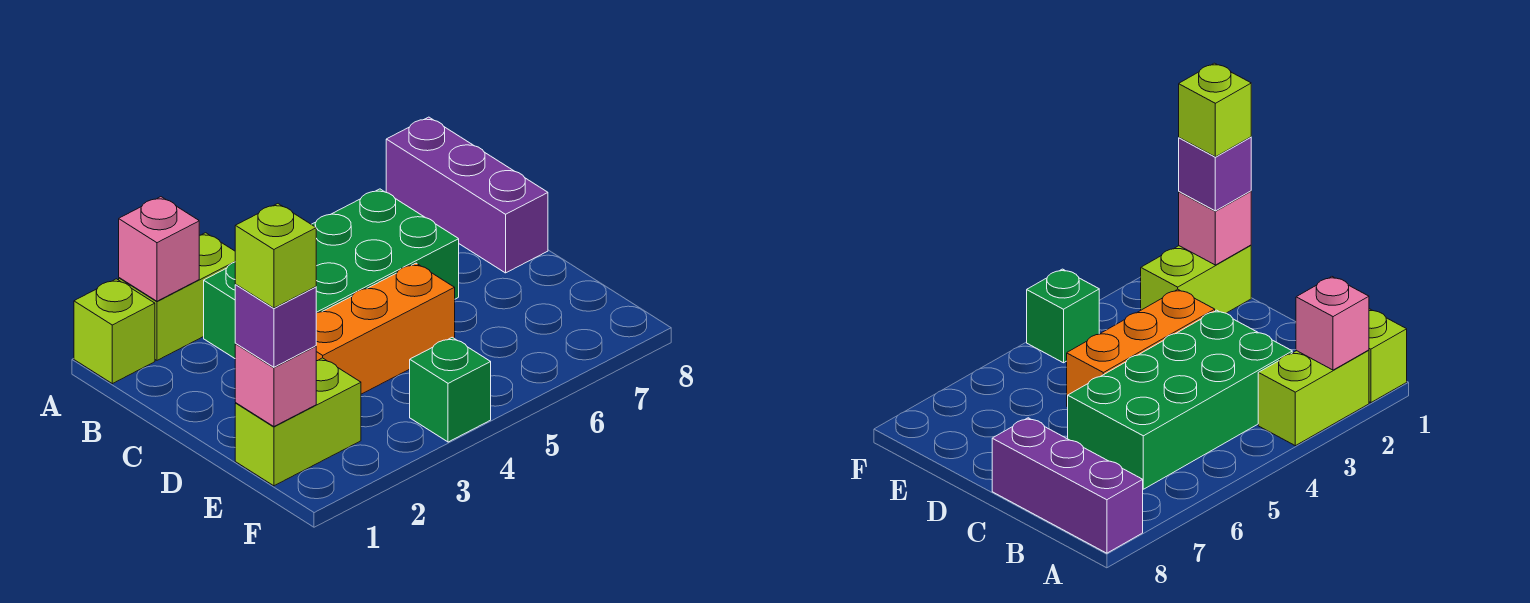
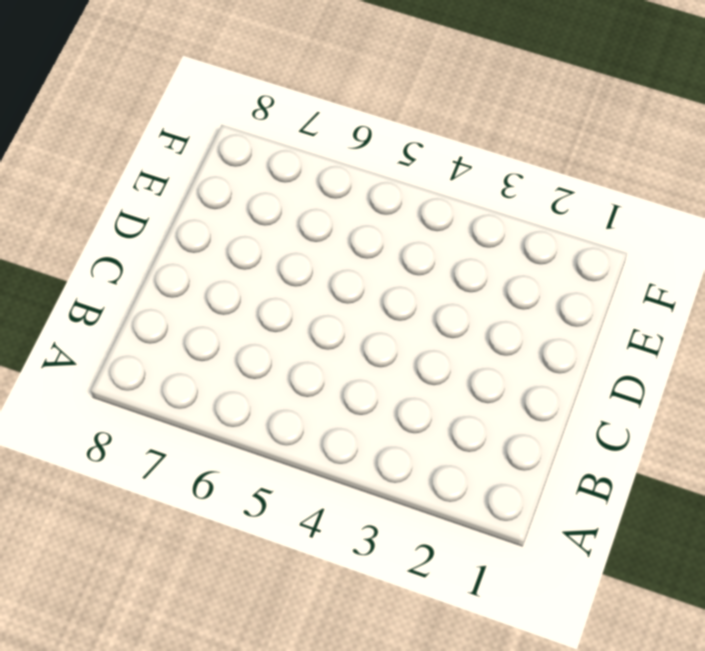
none -> lime 1x1 brick [74,279,155,384]
none -> lime 1x2 brick [119,233,235,360]

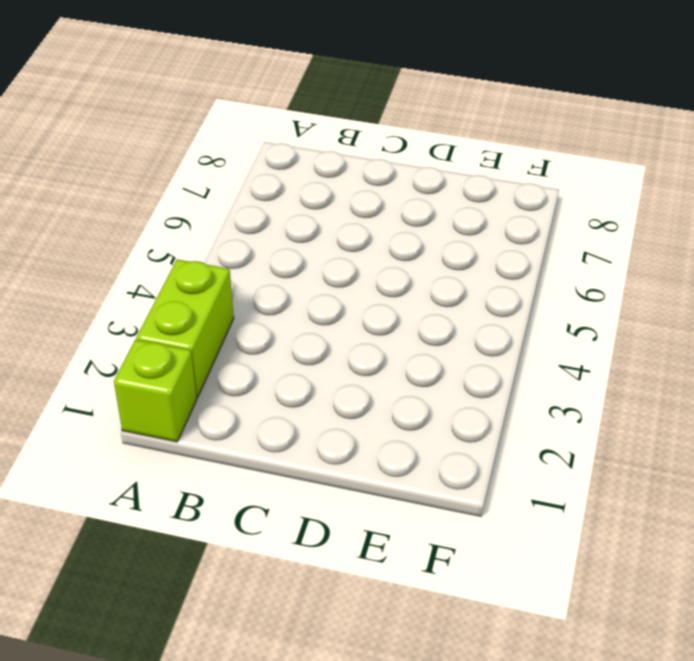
none -> purple 1x3 brick [386,117,548,273]
none -> green 2x4 brick [204,189,459,358]

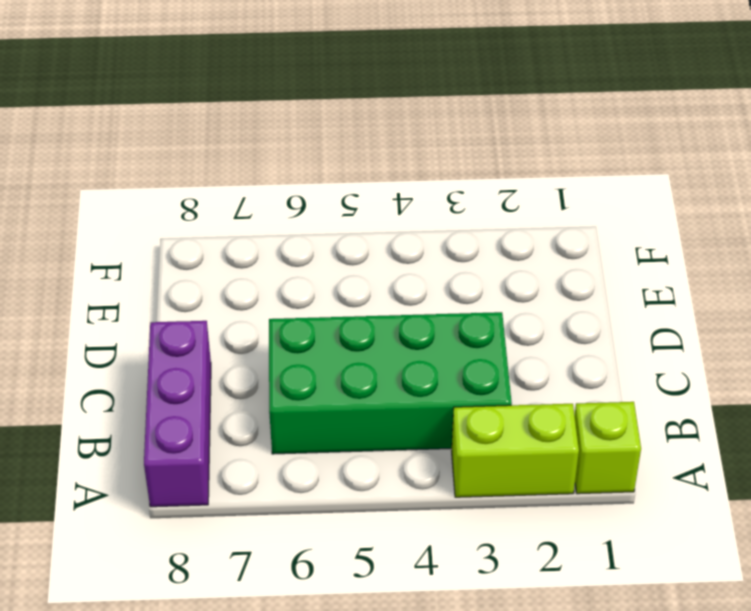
none -> orange 1x3 brick [316,263,455,394]
none -> lime 1x2 brick [235,358,361,486]

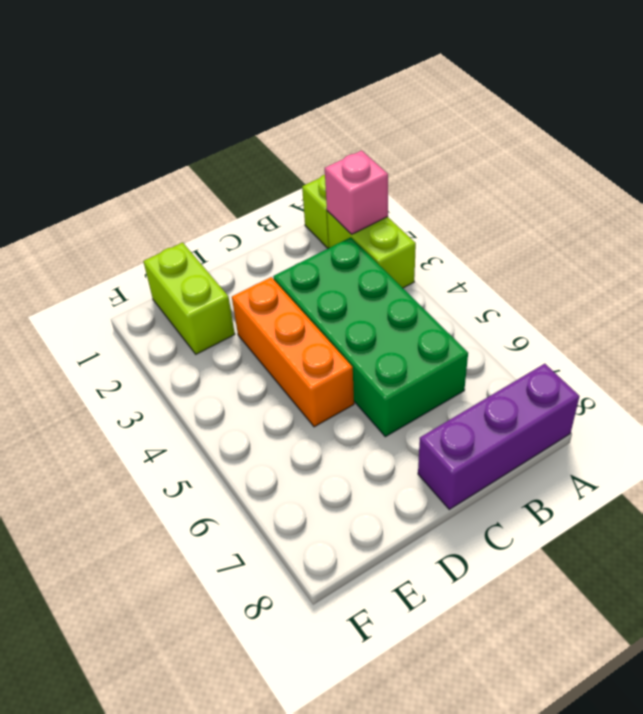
none -> green 1x1 brick [410,337,491,442]
none -> pink 1x1 brick [235,344,316,427]

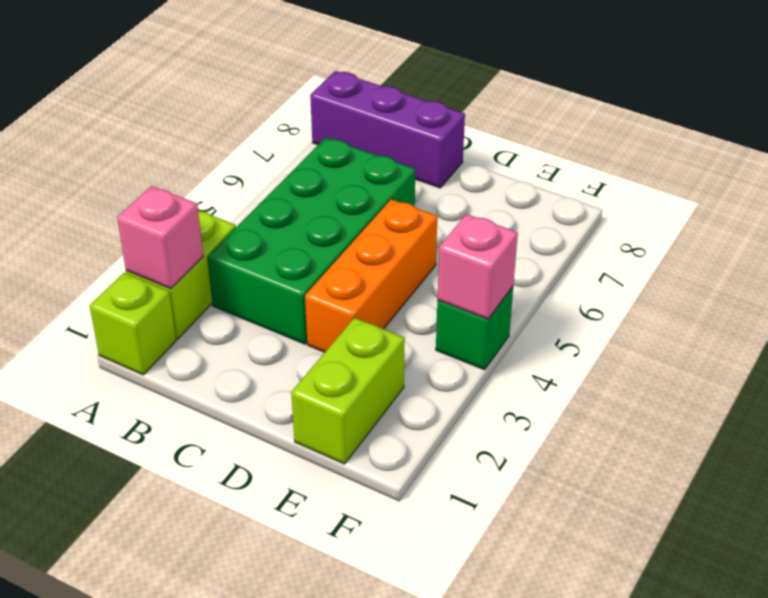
pink 1x1 brick [437,214,518,319] -> pink 1x1 brick moved to [235,344,316,427]
none -> purple 1x1 brick [235,285,316,367]
none -> lime 1x1 brick [235,204,316,308]

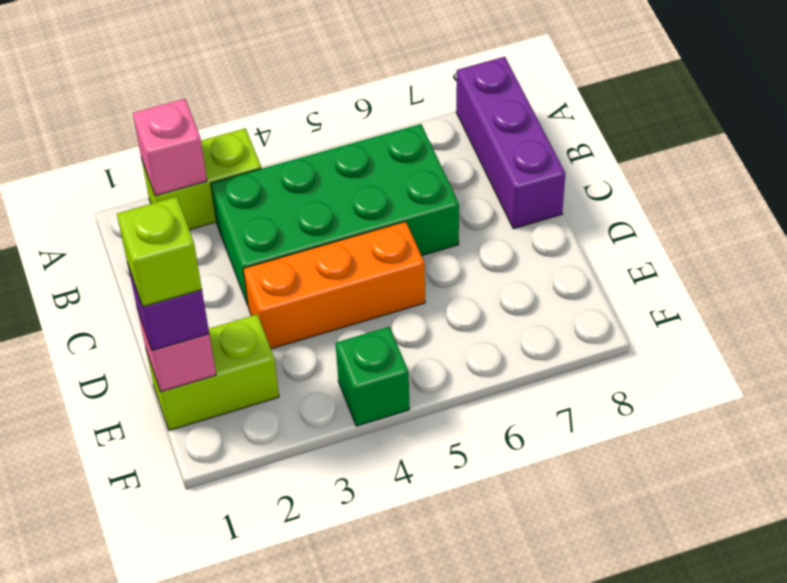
none -> lime 1x1 brick [74,279,155,384]

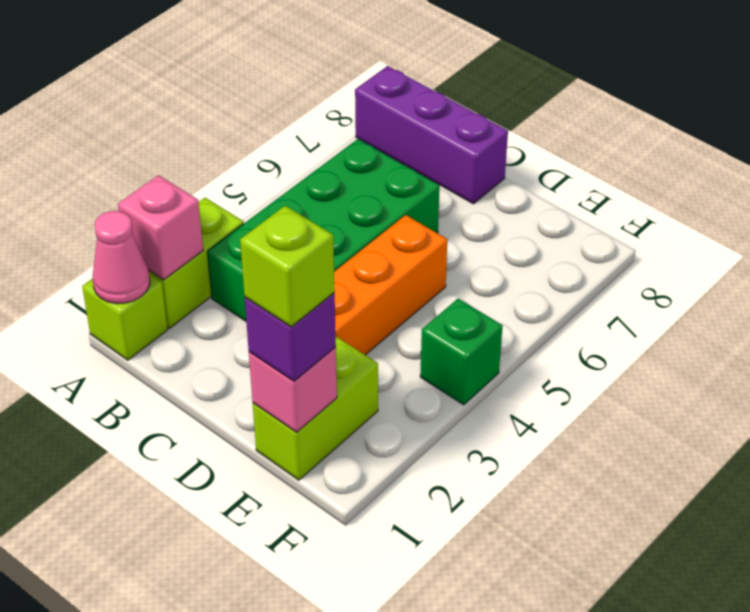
pink 1x1 cone [92,211,150,304] -> none

